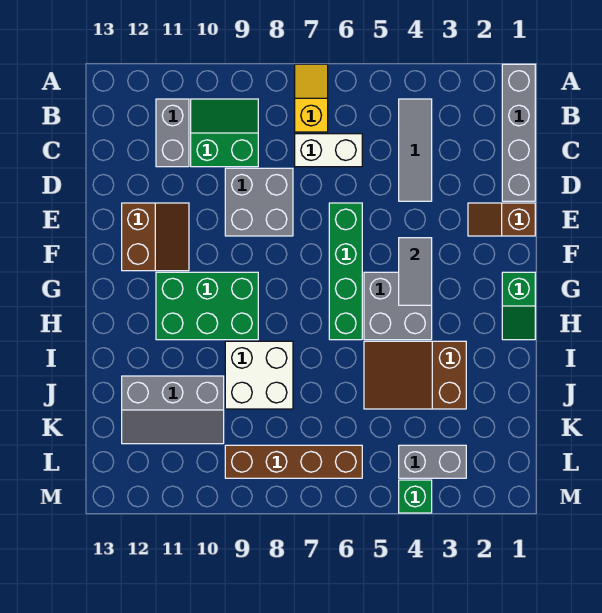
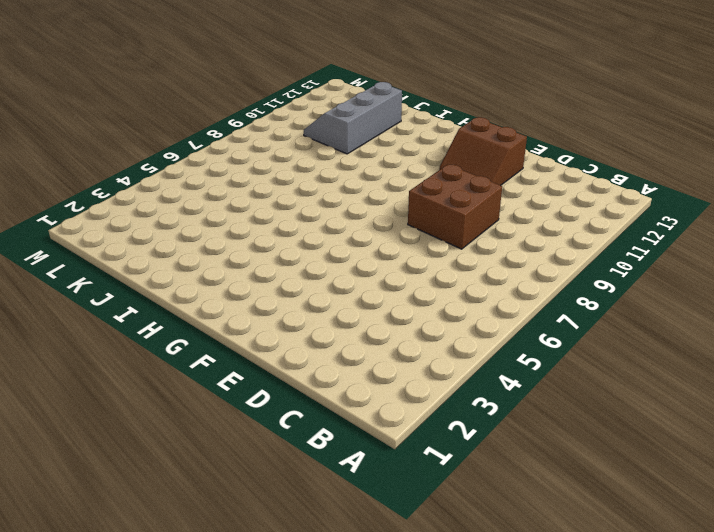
brown 2x2 brick [408,164,502,249] -> grey 2x2 brick [225,168,293,236]
none -> grey 1x4 brick [502,64,535,201]
none -> yellow 1x2 slope [295,64,328,132]
none -> grey 1x3 tile [399,99,432,201]

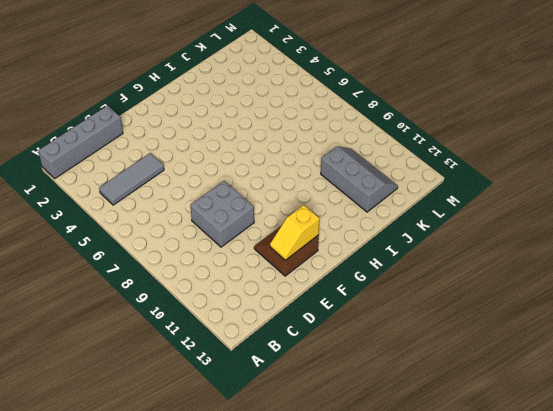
yellow 1x2 slope [270,205,320,260] -> yellow 1x2 slope moved to [295,64,328,132]
none -> green 2x2 slope [191,99,258,167]
none -> grey 1x2 brick [156,99,189,167]
none -> white 1x2 brick [295,134,362,167]

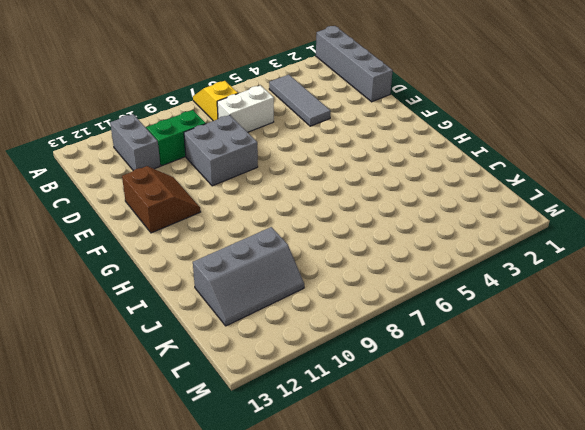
none -> brown 1x2 slope [468,203,535,236]
none -> green 1x4 brick [329,203,362,340]
none -> green 1x2 slope [502,272,535,340]

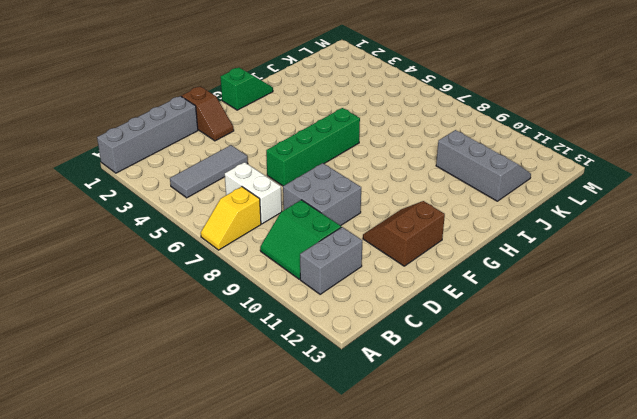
none -> grey 2x2 brick [364,272,432,340]
none -> green 2x3 brick [156,272,258,340]
none -> brown 2x3 slope [364,341,466,409]

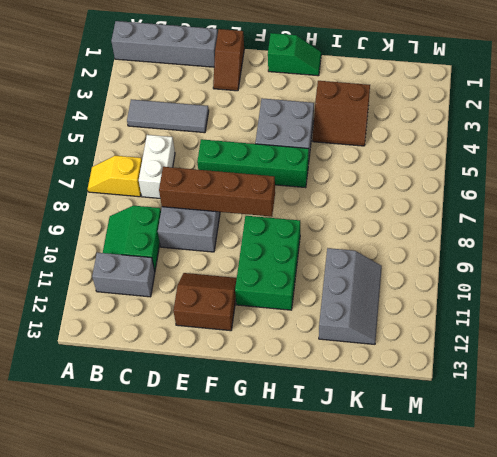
brown 1x4 brick [159,167,275,217] -> brown 1x4 brick turned to [225,445,362,478]
brown 2x2 slope [313,81,370,146] -> brown 2x3 slope [364,341,466,409]
none -> white 2x2 brick [225,341,293,409]
none -> grey 1x2 brick [399,445,466,478]
none -> green 1x1 brick [399,480,432,513]

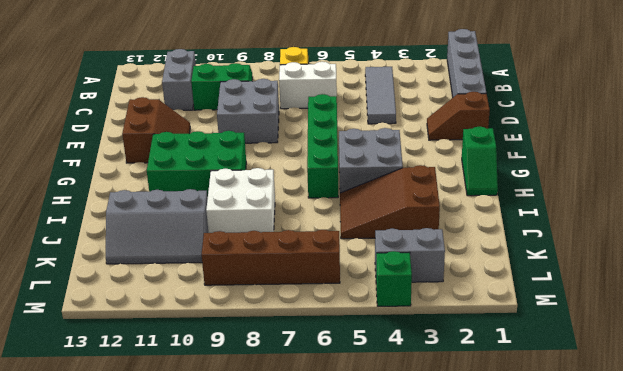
none -> grey 1x2 tile [399,238,432,305]

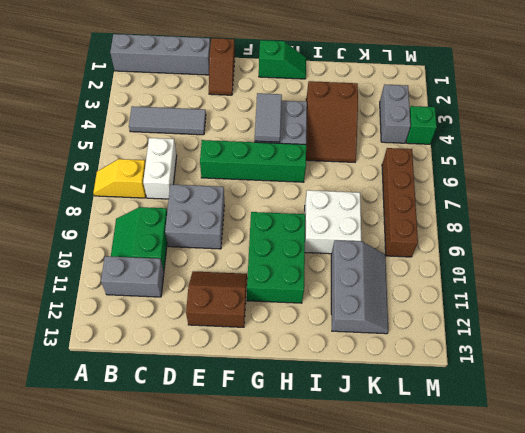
grey 1x2 tile [255,93,282,142] -> grey 1x2 tile turned to [399,238,432,305]

